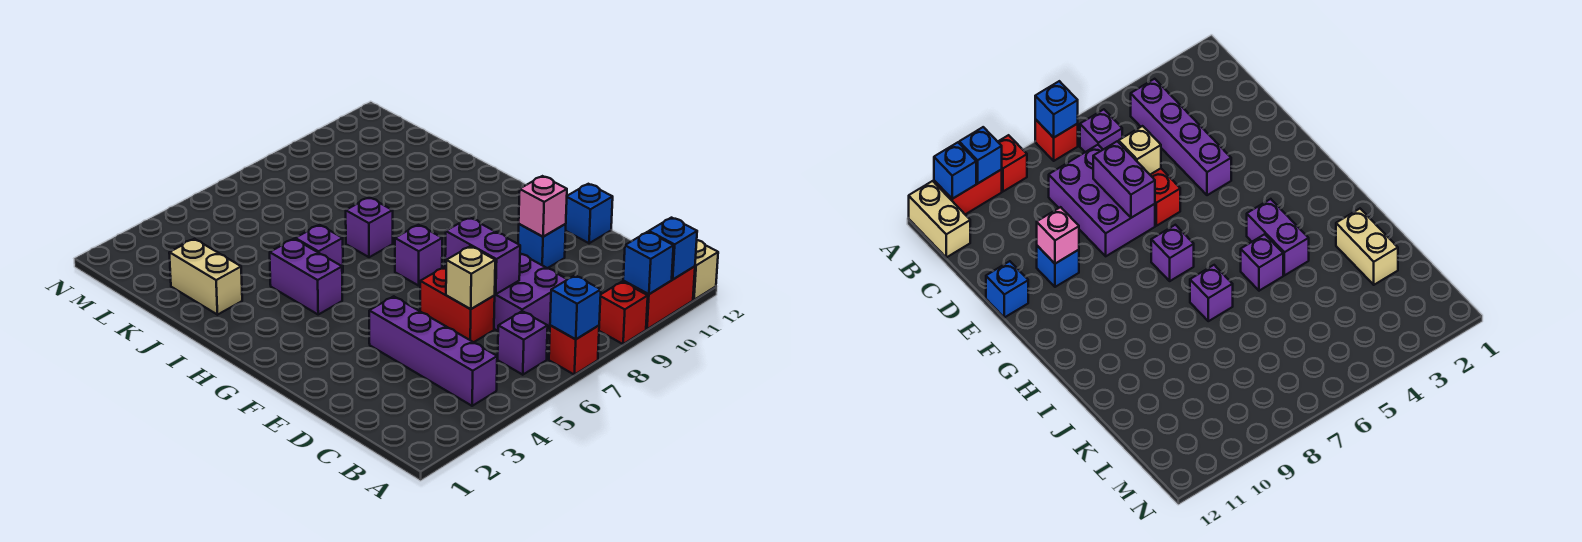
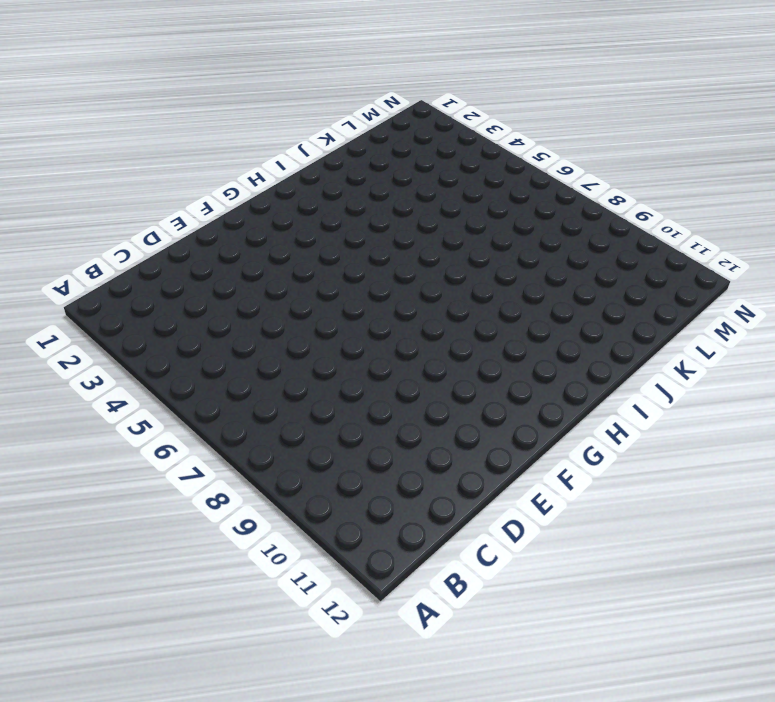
none -> red 1x1 brick [549,325,599,375]
none -> red 1x1 brick [599,282,648,344]
none -> red 1x2 brick [623,266,695,329]

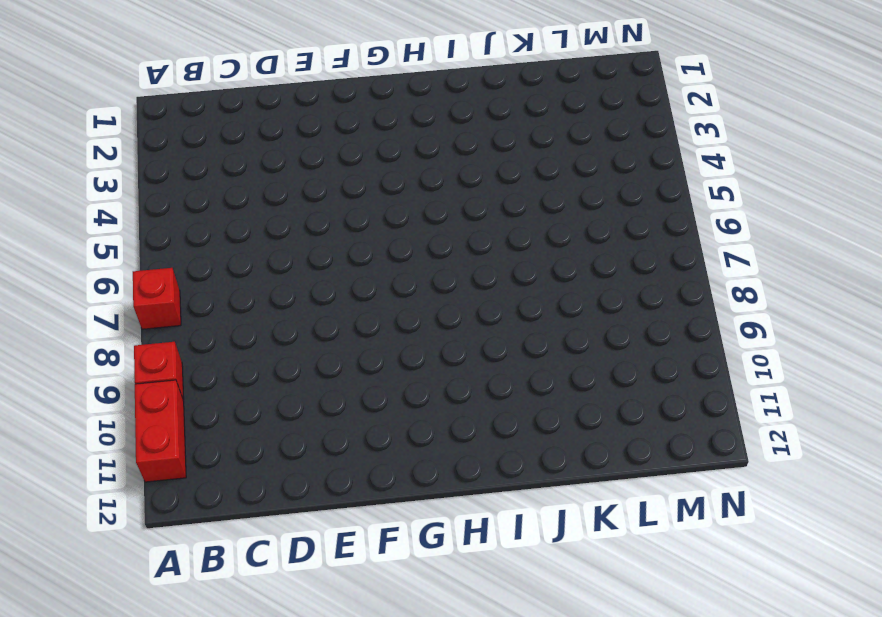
none -> tan 1x2 brick [693,240,718,300]
none -> purple 1x4 brick [369,296,497,406]
none -> purple 1x1 brick [498,311,548,375]

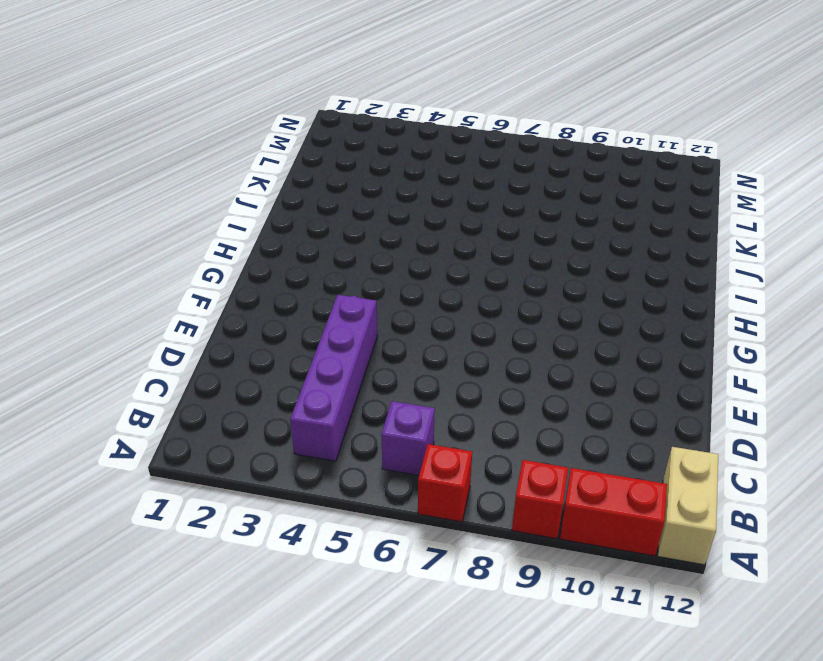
none -> purple 2x3 brick [445,253,567,331]
none -> red 1x2 brick [420,267,495,342]
none -> blue 1x1 brick [518,224,566,268]

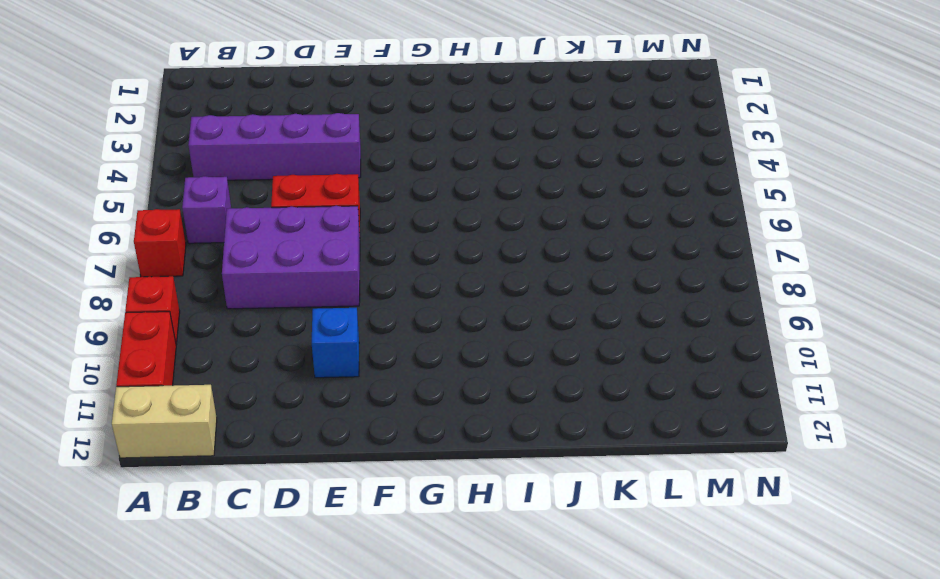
none -> blue 1x1 brick [566,184,613,243]
none -> purple 1x1 brick [395,225,442,286]
none -> purple 1x2 brick [270,239,342,314]

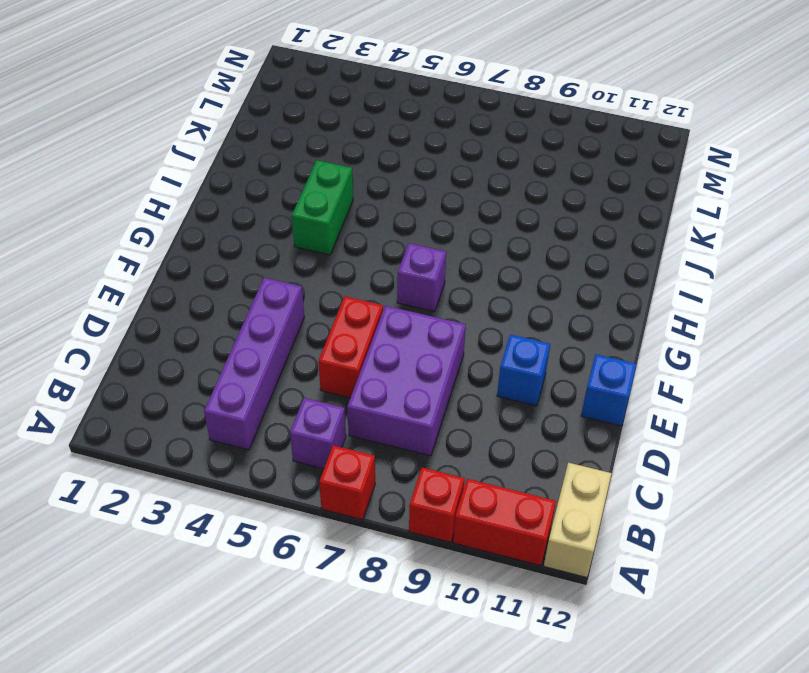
green 1x2 brick [292,160,353,255] -> purple 1x2 brick [270,239,342,314]
none -> purple 1x1 brick [295,225,343,273]
none -> purple 1x1 brick [346,197,393,257]
none -> tan 1x2 brick [169,239,242,315]

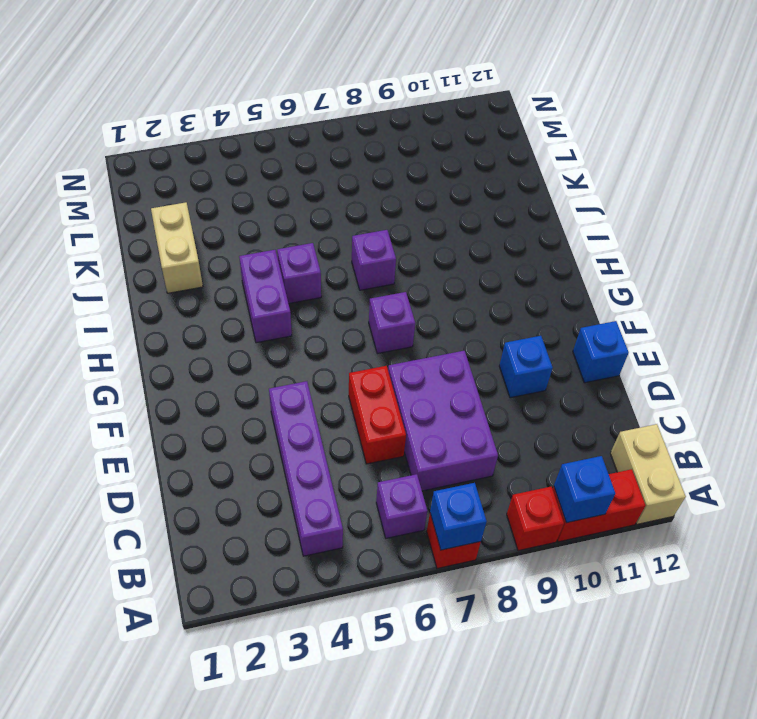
none -> blue 1x1 brick [649,218,697,279]
none -> tan 1x1 brick [446,246,495,309]
none -> purple 1x2 brick [445,218,520,294]

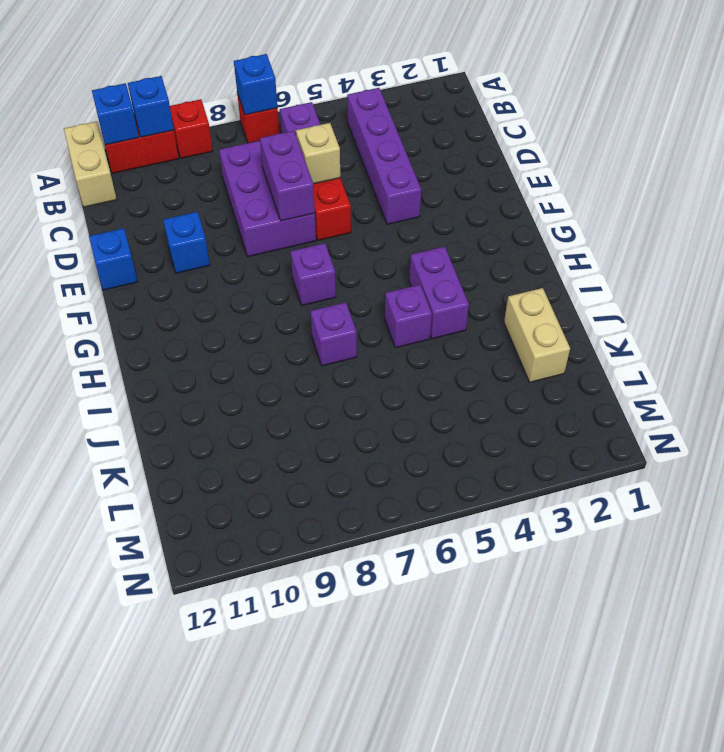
none -> pink 1x1 brick [519,176,567,237]

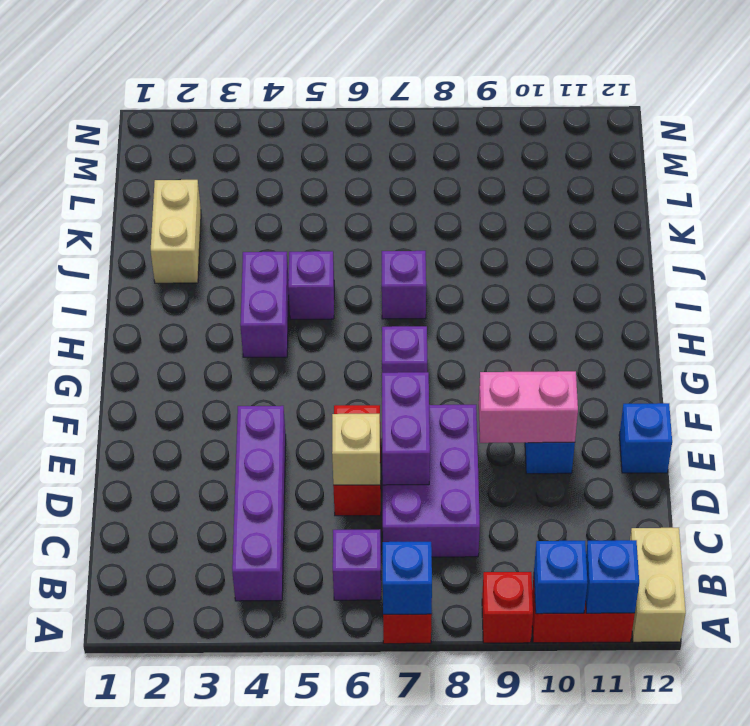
pink 1x2 brick [479,371,578,443] -> pink 1x1 brick [519,176,567,237]

